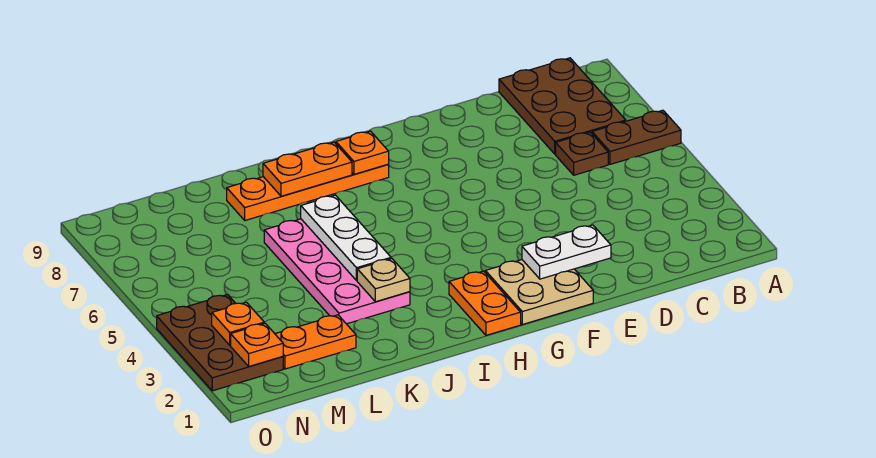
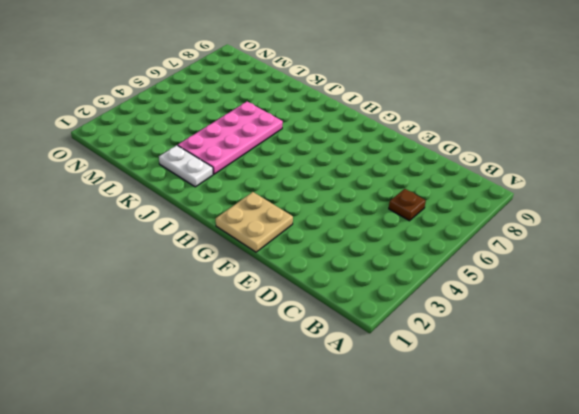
white 1x2 plate [159,145,213,187] -> white 1x2 plate moved to [522,225,611,279]
none -> brown 1x2 plate [592,110,681,164]
none -> brown 2x3 plate [499,58,626,154]
none -> orange 1x2 plate [449,271,521,335]

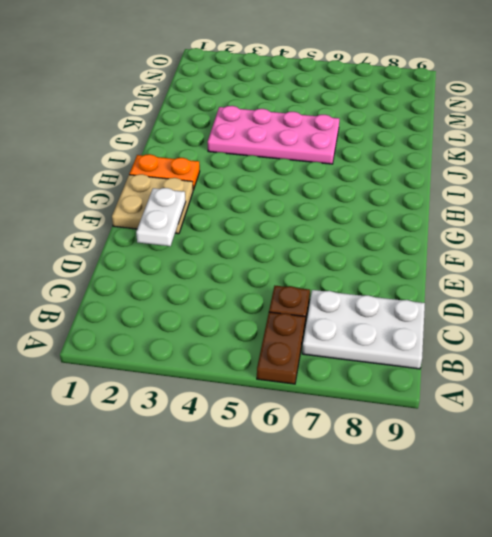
white 2x3 plate [302,290,425,369] -> brown 2x3 plate [499,58,626,154]
none -> orange 1x4 plate [227,164,389,220]
none -> orange 1x2 plate [275,315,356,369]
none -> brown 2x3 plate [157,295,283,391]

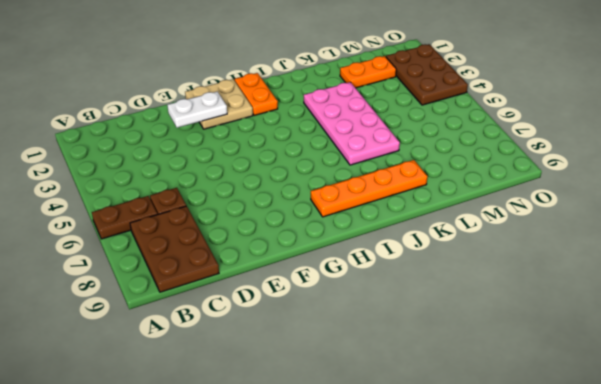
none -> orange 1x1 plate [336,131,389,174]
none -> orange 1x2 plate [263,142,352,196]
none -> tan 1x1 plate [357,259,410,302]

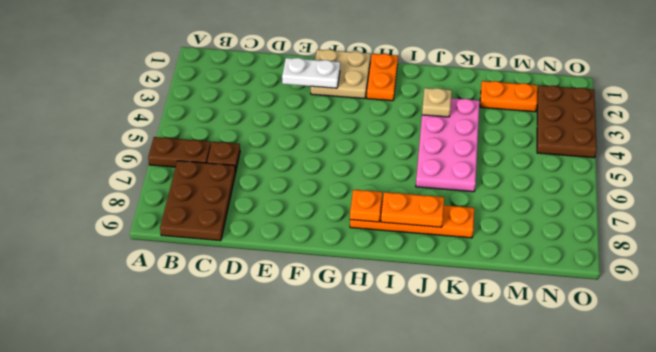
none -> white 1x3 plate [301,195,391,281]
none -> orange 1x1 plate [231,323,283,366]
none -> orange 1x1 plate [212,302,264,345]

